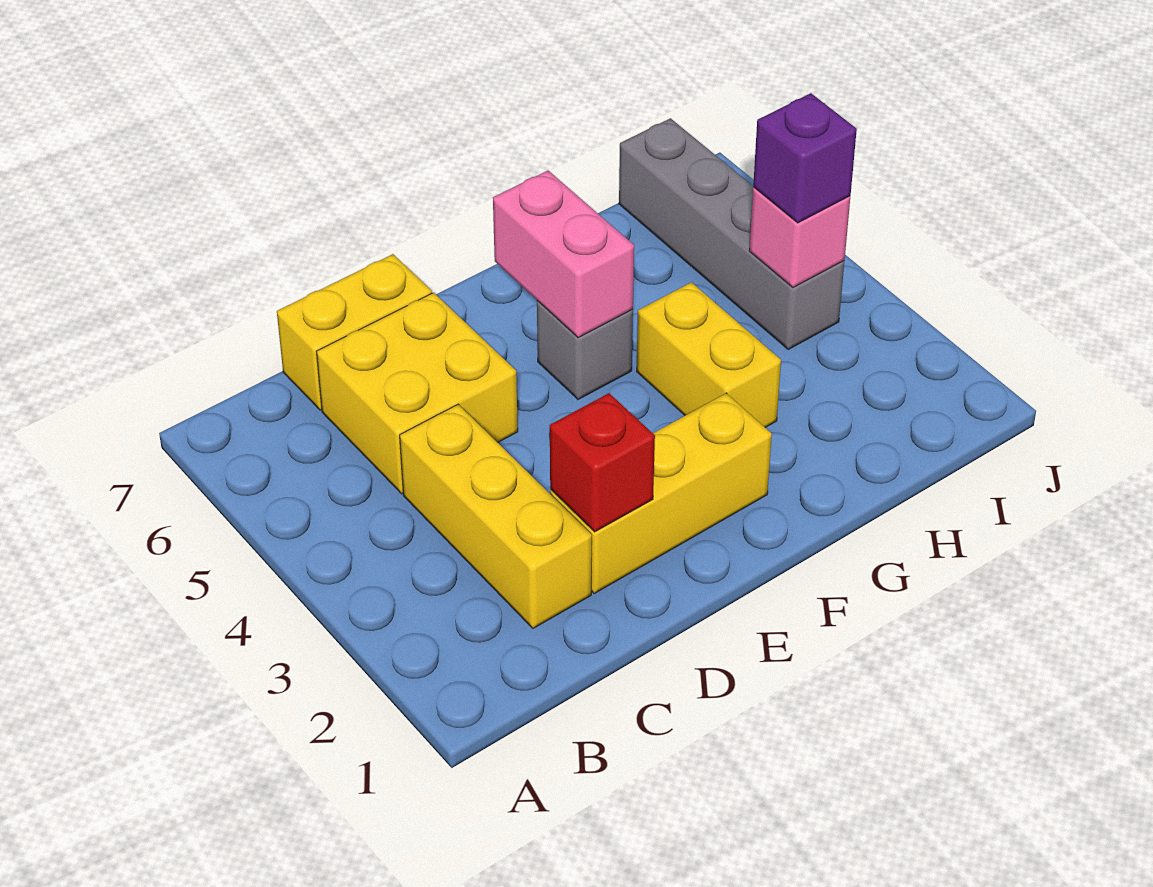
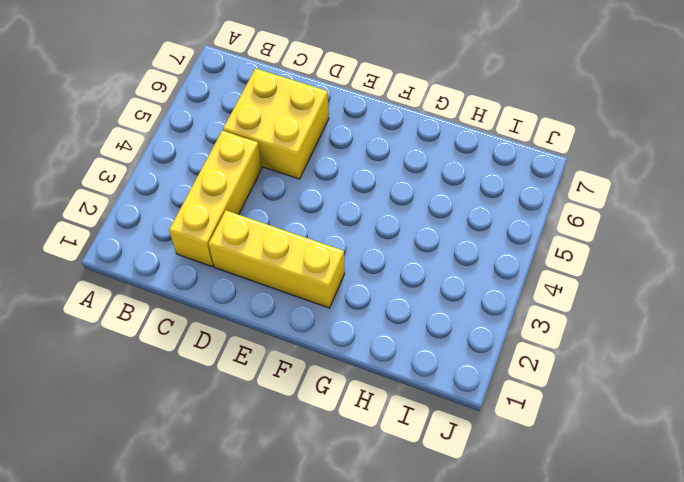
none -> yellow 1x2 brick [277,254,432,410]
none -> grey 1x1 brick [537,301,633,400]

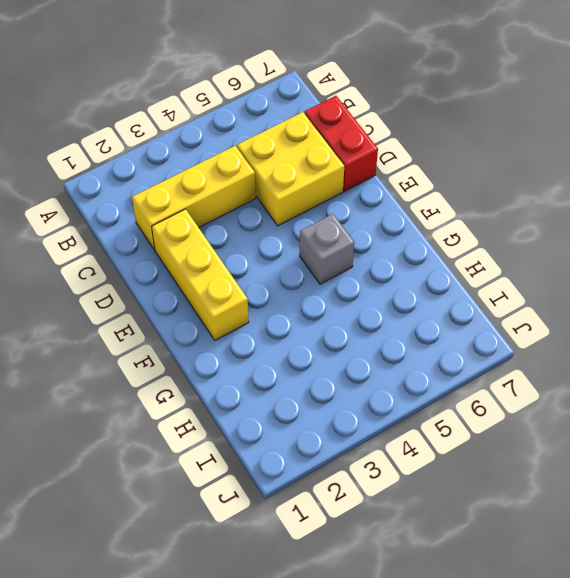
red 1x2 brick [305,96,378,191] -> yellow 1x2 brick [277,254,432,410]
none -> yellow 1x2 brick [637,282,781,427]
none -> grey 1x4 brick [619,118,844,349]

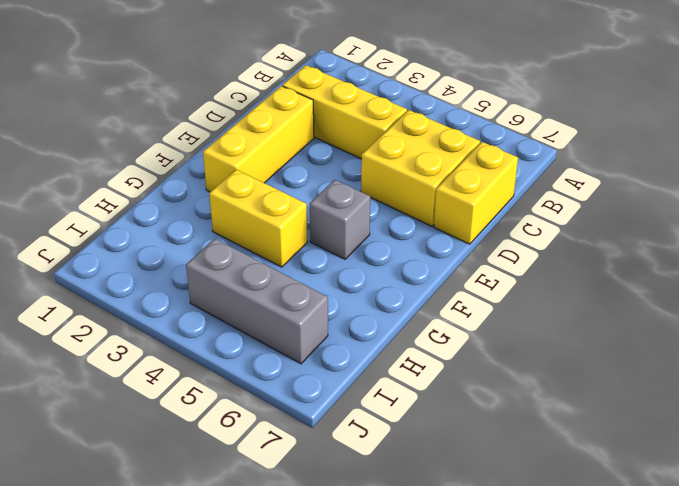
grey 1x3 brick [186,239,328,364] -> grey 1x4 brick [619,118,844,349]
none -> red 1x1 brick [550,393,655,532]
none -> pink 1x2 brick [493,171,634,338]

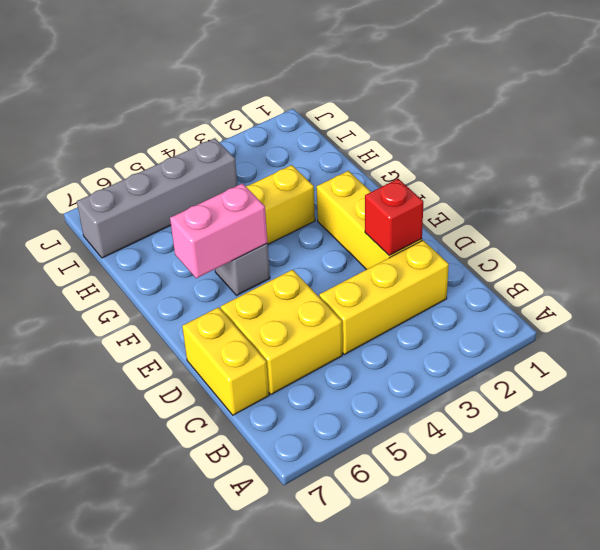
none -> pink 1x1 brick [749,188,850,288]
none -> purple 1x1 brick [753,93,857,223]

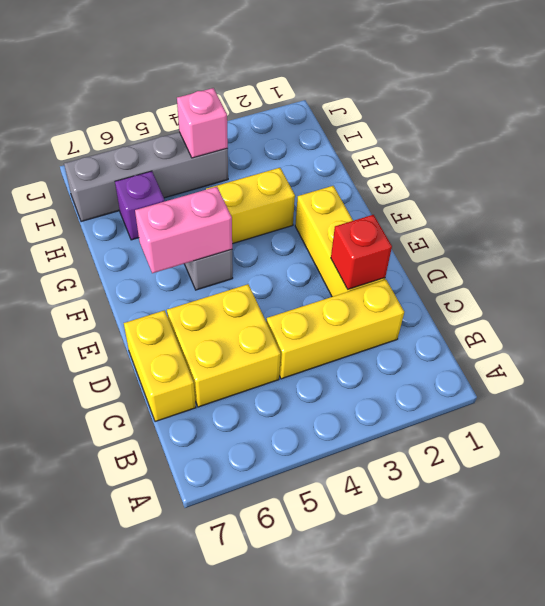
purple 1x1 brick [115,171,165,240] -> purple 1x1 brick moved to [753,93,857,223]

